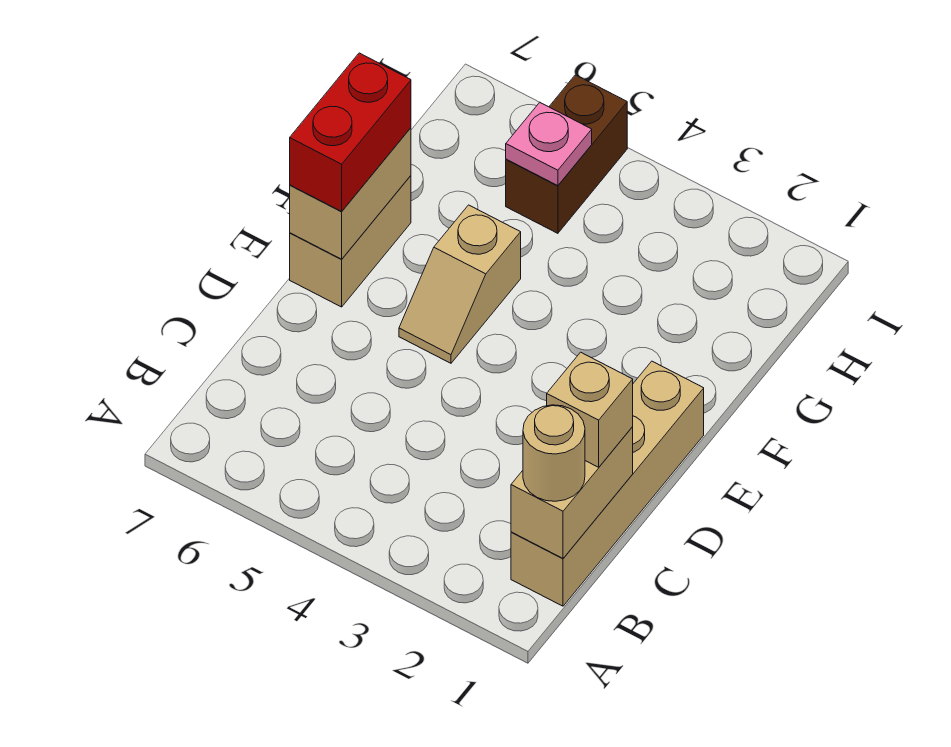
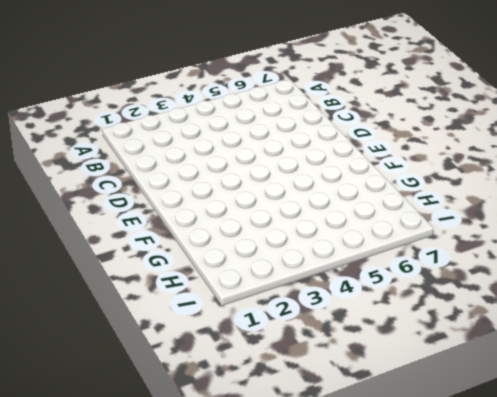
none -> tan 1x4 brick [511,361,704,606]
none -> tan 1x2 slope [399,205,521,363]

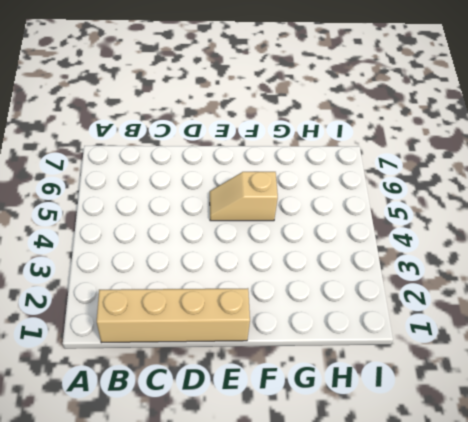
none -> tan 1x2 brick [290,176,411,307]
none -> brown 1x2 brick [506,75,627,233]

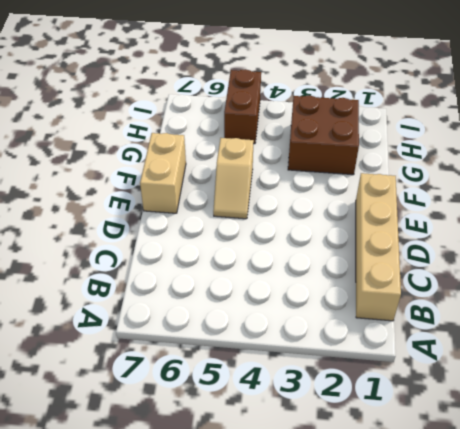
brown 2x2 brick [288,95,359,175] -> none
none -> tan 1x2 brick [511,427,633,558]
none -> tan 1x2 brick [290,128,411,259]

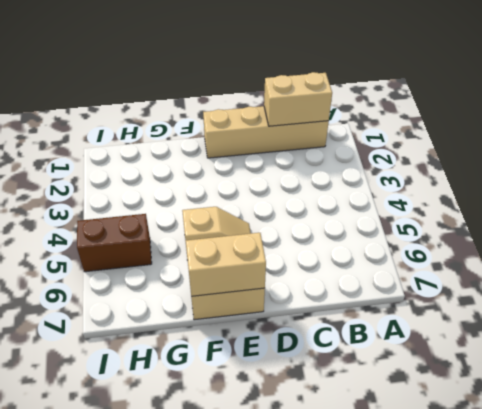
none -> pink 1x1 plate [506,102,592,186]
none -> tan 1x1 round brick [523,405,585,501]

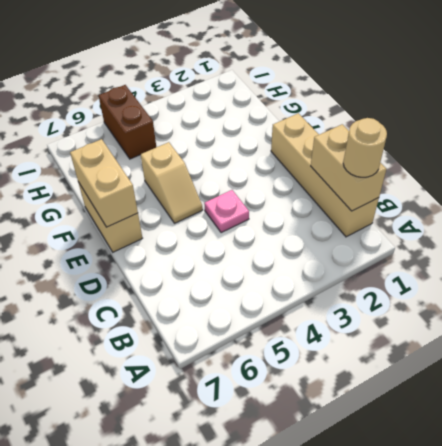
pink 1x1 plate [204,190,249,233] -> pink 1x1 plate moved to [506,102,592,186]
none -> tan 1x1 brick [547,352,633,467]
none -> red 1x2 brick [290,53,411,211]

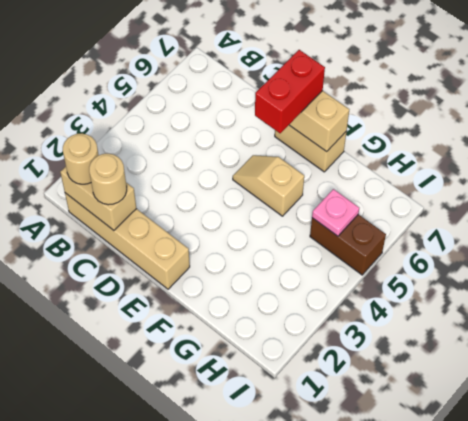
tan 1x1 round brick [89,154,127,205] -> tan 1x1 brick [547,352,633,467]
red 1x2 brick [255,50,325,133] -> red 1x2 brick turned to [290,53,411,211]

